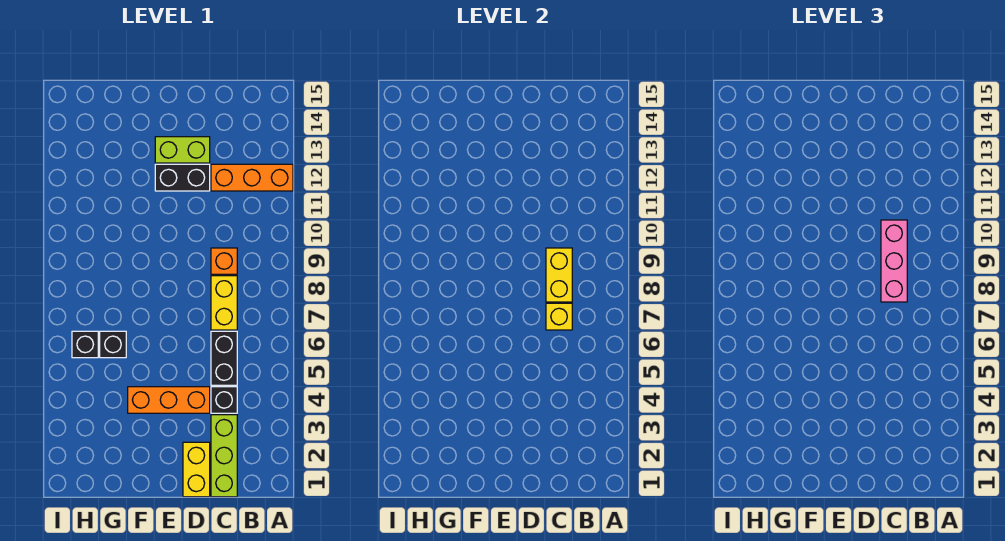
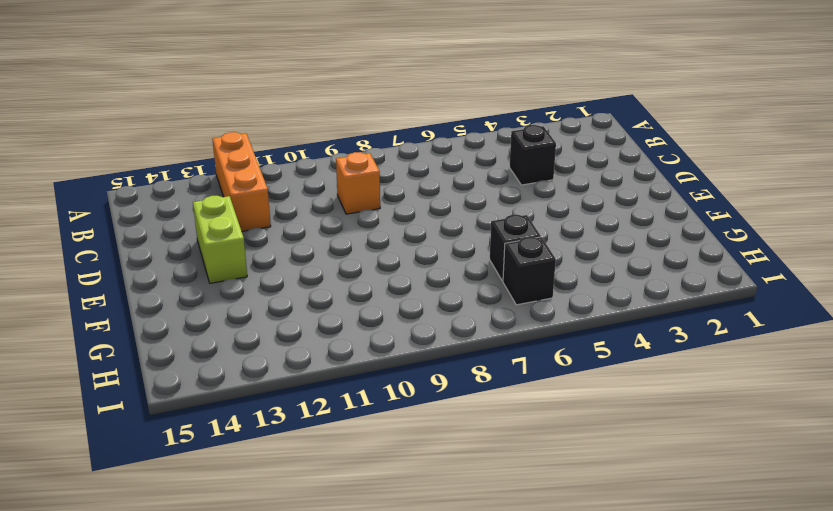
none -> lime 1x3 brick [211,415,237,497]
none -> black 1x2 brick [211,331,237,385]
none -> yellow 1x2 brick [211,276,237,330]

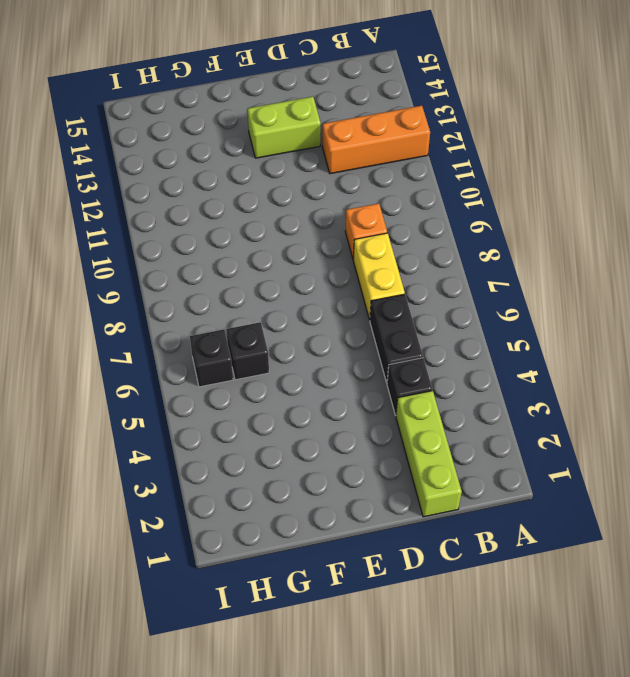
none -> yellow 1x2 brick [183,442,210,497]
none -> orange 1x3 brick [128,387,210,413]
none -> black 1x2 brick [155,164,210,191]

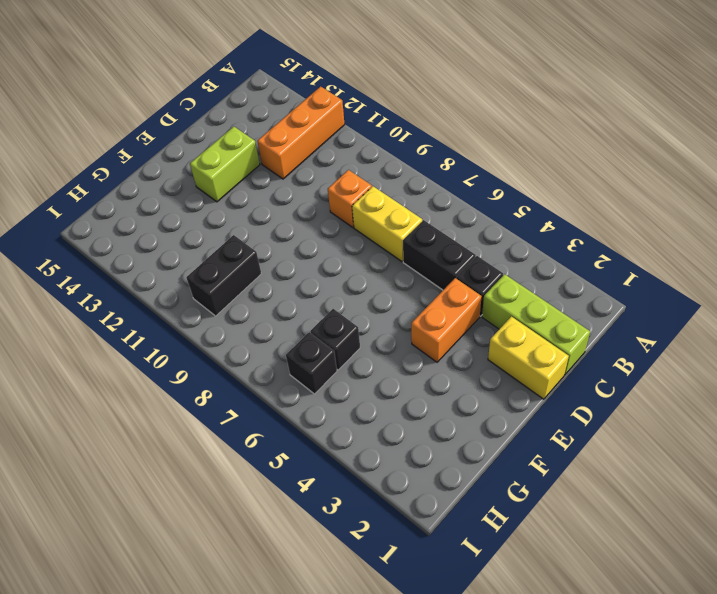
orange 1x2 brick [411,278,482,362] -> orange 1x3 brick [128,387,210,413]
black 1x2 brick [186,235,261,316] -> black 1x2 brick moved to [155,164,210,191]
none -> yellow 1x1 brick [546,303,572,330]
none -> yellow 1x2 brick [546,248,572,302]
none -> pink 1x3 brick [881,220,907,302]

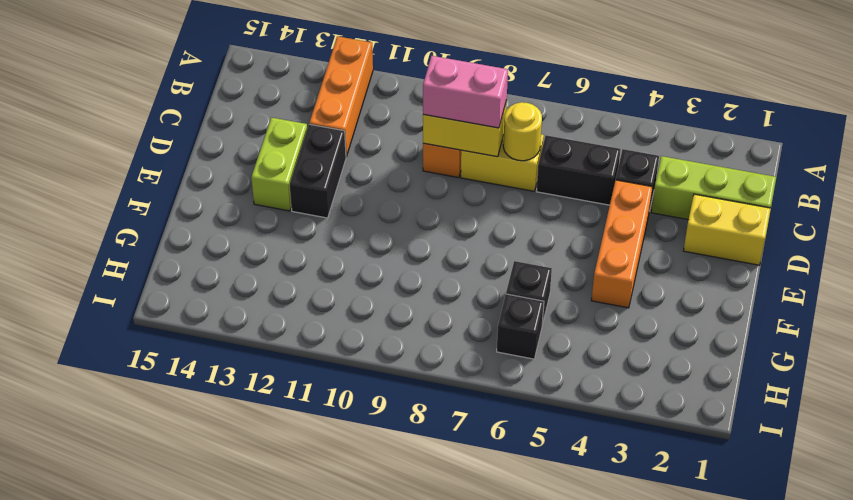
yellow 1x1 round brick [503,102,542,161] -> yellow 1x1 brick [546,303,572,330]
pink 1x2 brick [423,56,508,128] -> pink 1x3 brick [881,220,907,302]

